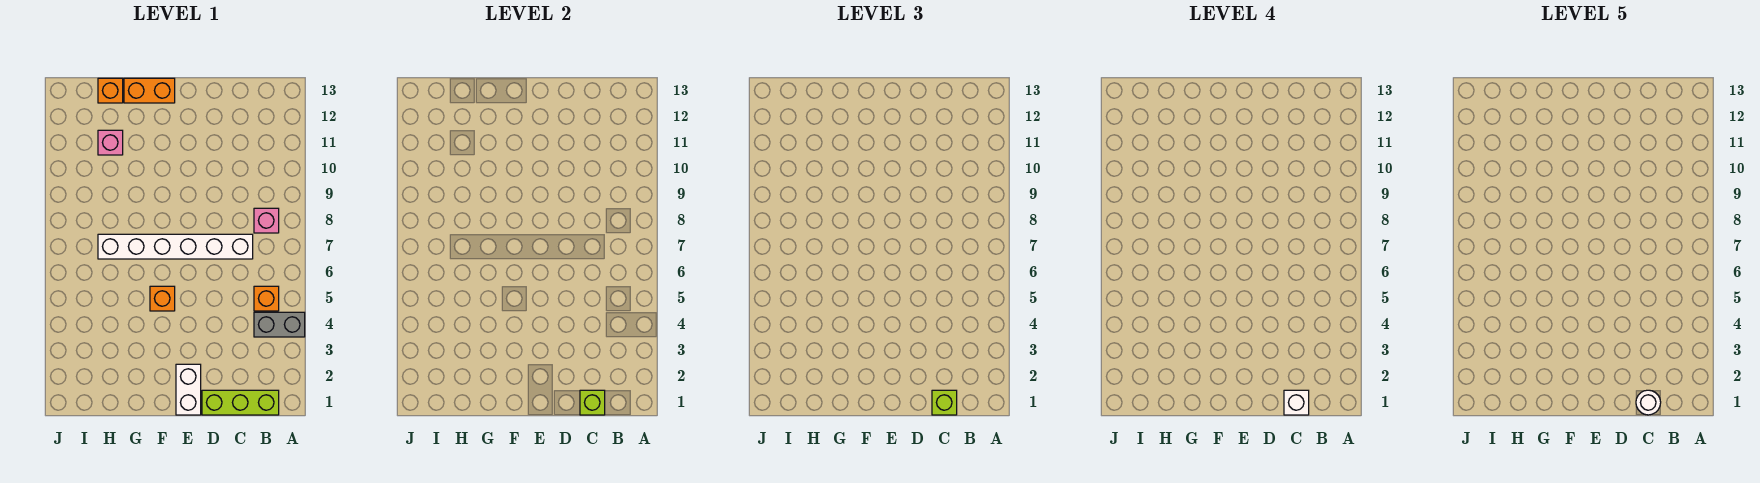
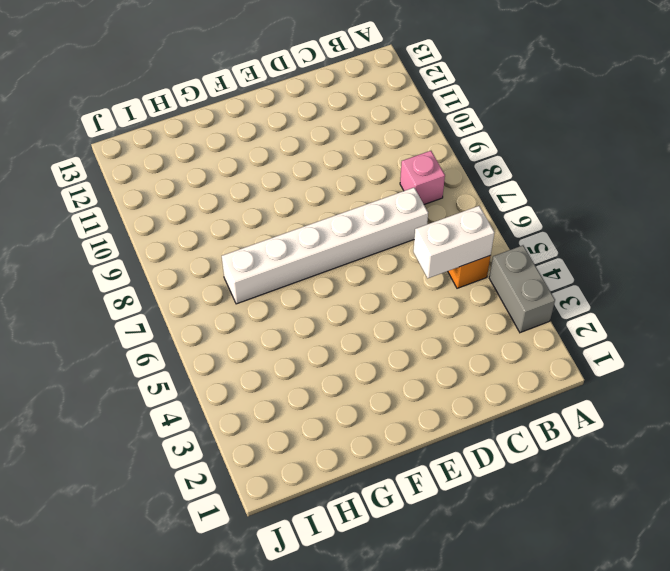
grey 1x2 brick [489,245,555,333] -> grey 1x2 brick turned to [254,312,305,337]
white 1x2 brick [413,206,494,278] -> white 1x2 brick turned to [176,364,201,415]
none -> lime 1x3 brick [202,390,279,415]
none -> orange 1x1 brick [150,286,175,311]
none -> orange 1x2 brick [124,78,175,103]

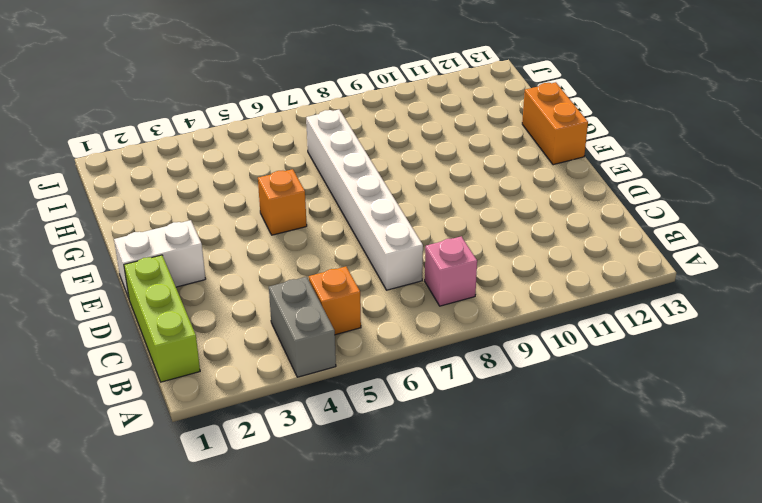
none -> pink 1x1 brick [98,130,123,155]
none -> orange 1x1 brick [98,78,123,103]
none -> lime 1x1 brick [580,390,605,415]

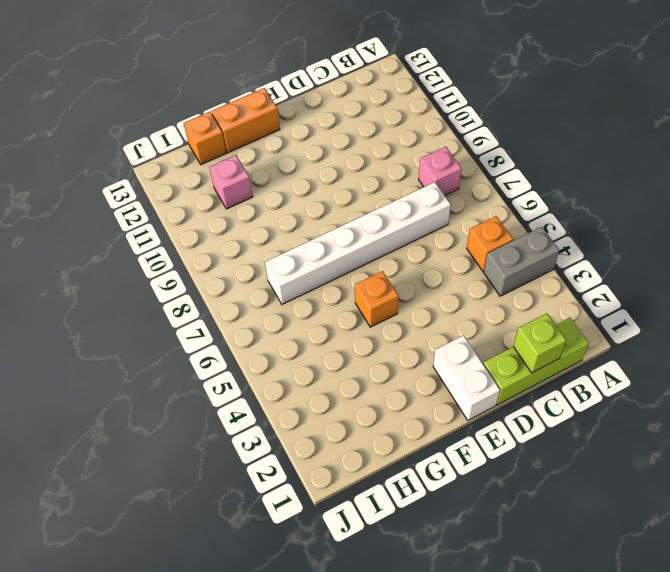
none -> lime 1x1 brick [932,390,957,415]
none -> white 1x1 brick [1284,390,1309,415]
none -> white 1x1 round brick [1636,390,1661,415]

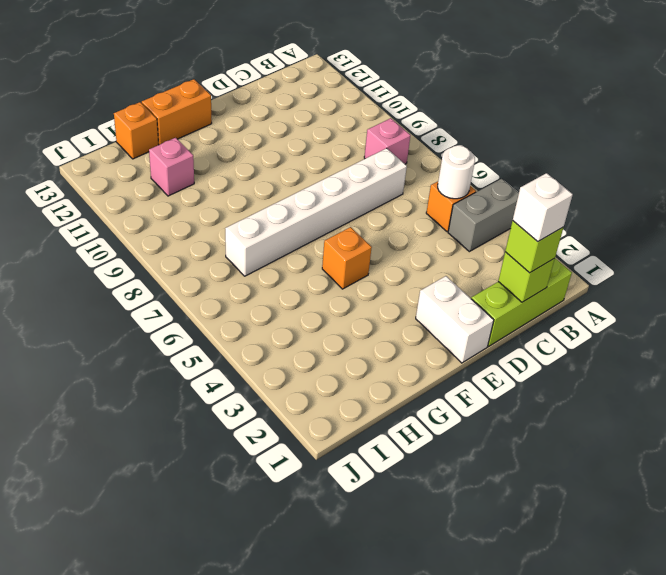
white 1x1 round brick [438,145,475,199] -> white 1x1 round brick moved to [1636,390,1661,415]

